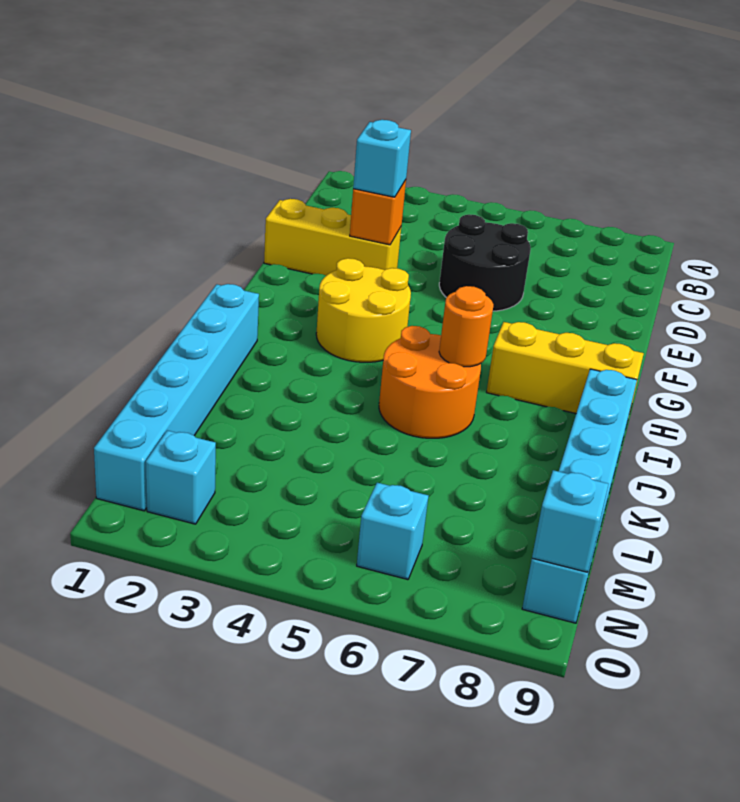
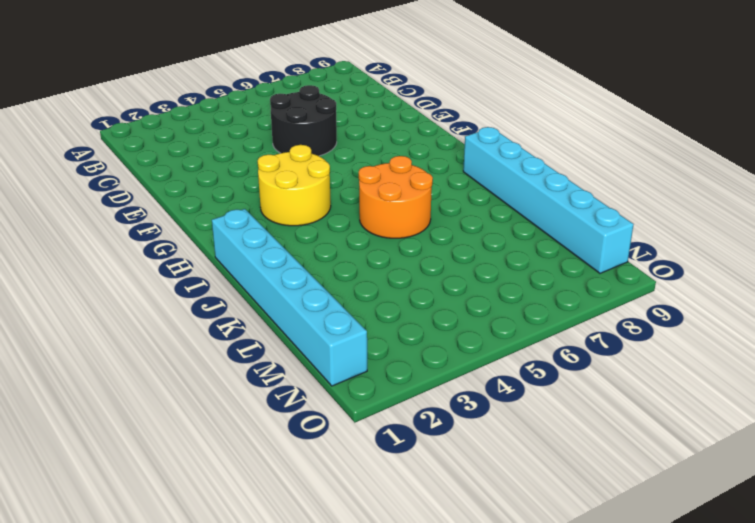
none -> yellow 1x3 brick [264,199,401,275]
none -> yellow 1x3 brick [487,322,644,414]
none -> cyan 1x1 brick [146,430,216,524]

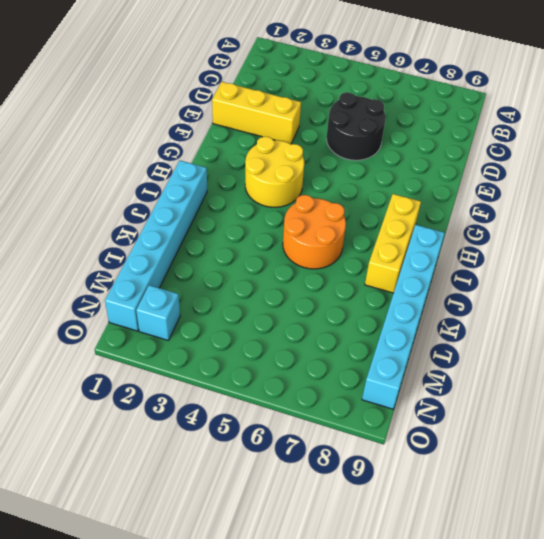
yellow 1x3 brick [365,194,421,293] -> yellow 1x3 brick turned to [487,322,644,414]
none -> cyan 1x1 brick [357,483,428,580]
none -> orange 1x1 brick [350,180,406,245]
none -> orange 1x1 round brick [439,286,493,367]

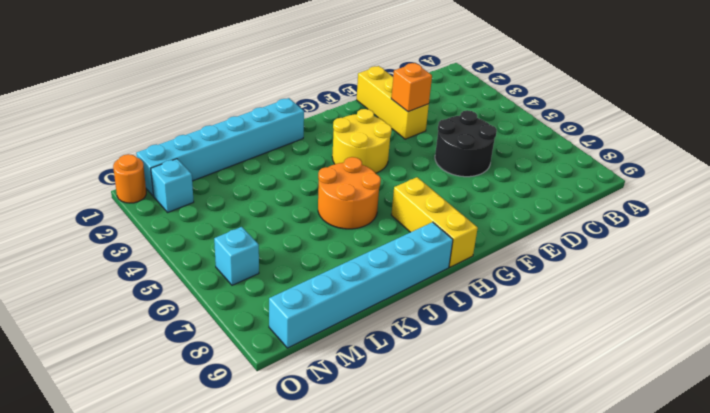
orange 1x1 round brick [113,154,146,203] -> orange 1x1 round brick moved to [439,286,493,367]
none -> cyan 1x1 brick [532,470,608,572]
none -> cyan 1x1 brick [353,120,411,197]

